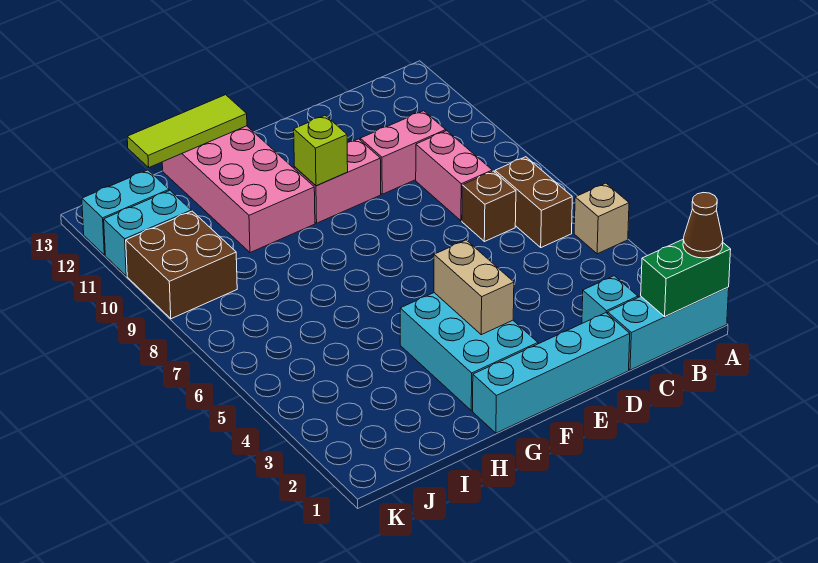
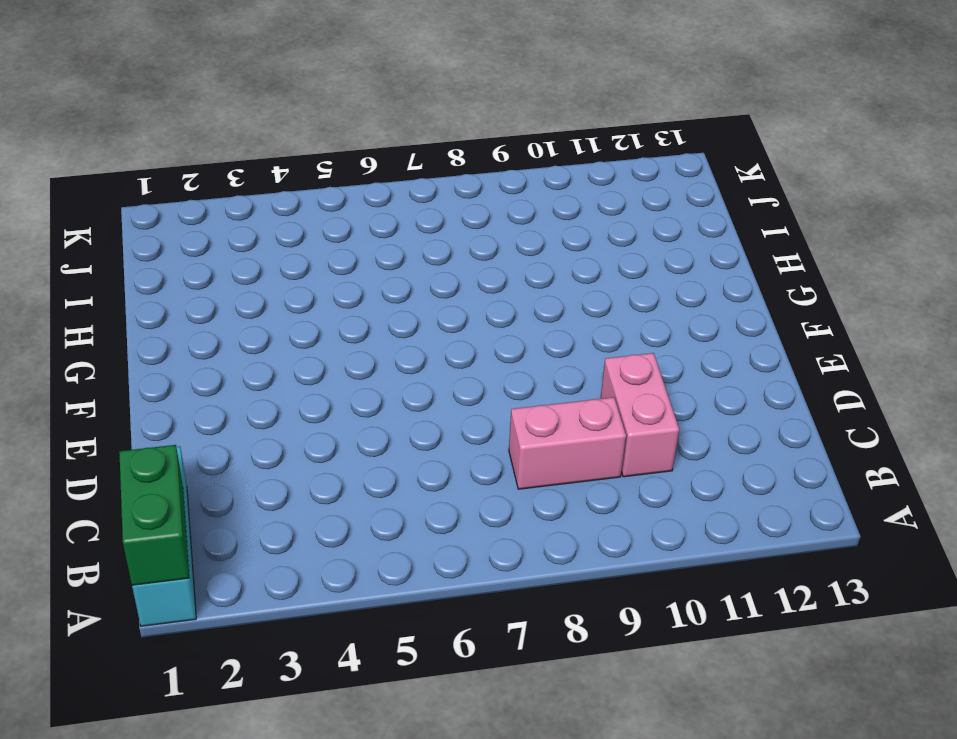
none -> tan 1x1 brick [574,183,629,254]
none -> brown 1x2 brick [495,157,572,247]
none -> cyan 1x1 brick [582,276,638,323]

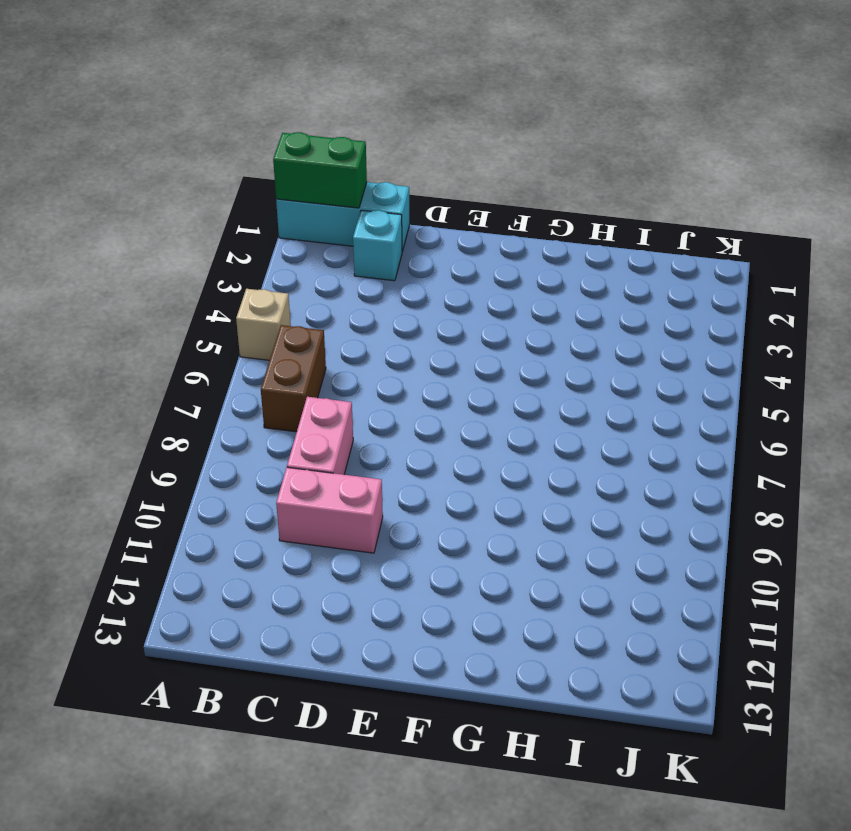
none -> brown 1x1 brick [462,171,516,242]
none -> cyan 1x4 brick [473,313,630,433]
none -> pink 1x2 brick [294,139,381,223]

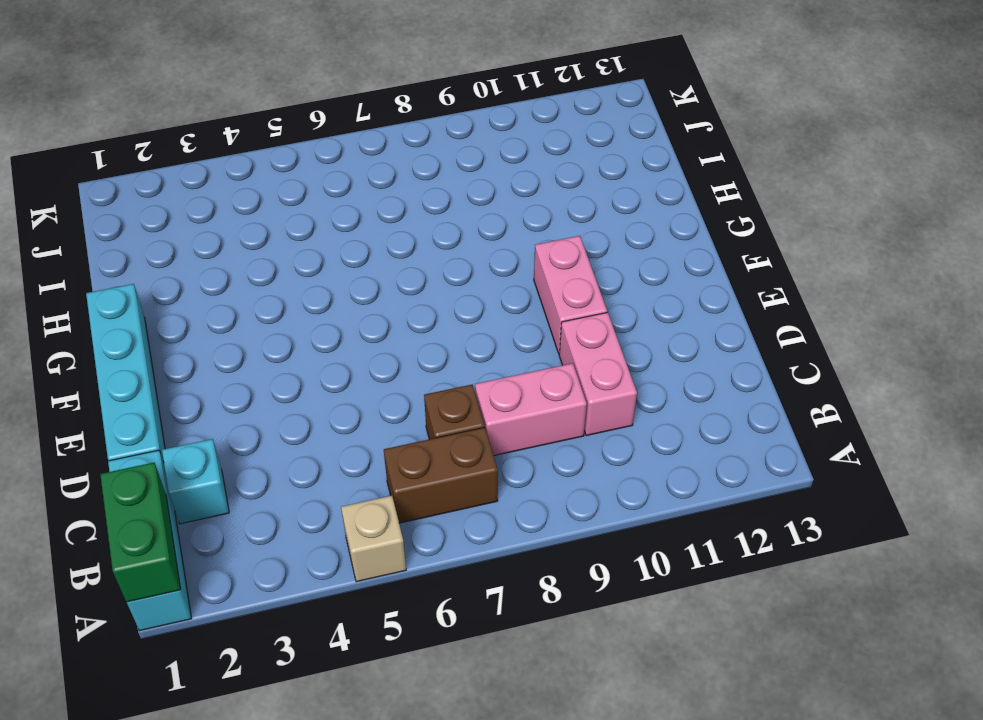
none -> cyan 2x3 brick [400,293,538,411]
none -> pink 2x4 brick [162,126,315,253]
none -> brown 2x2 brick [126,211,237,319]

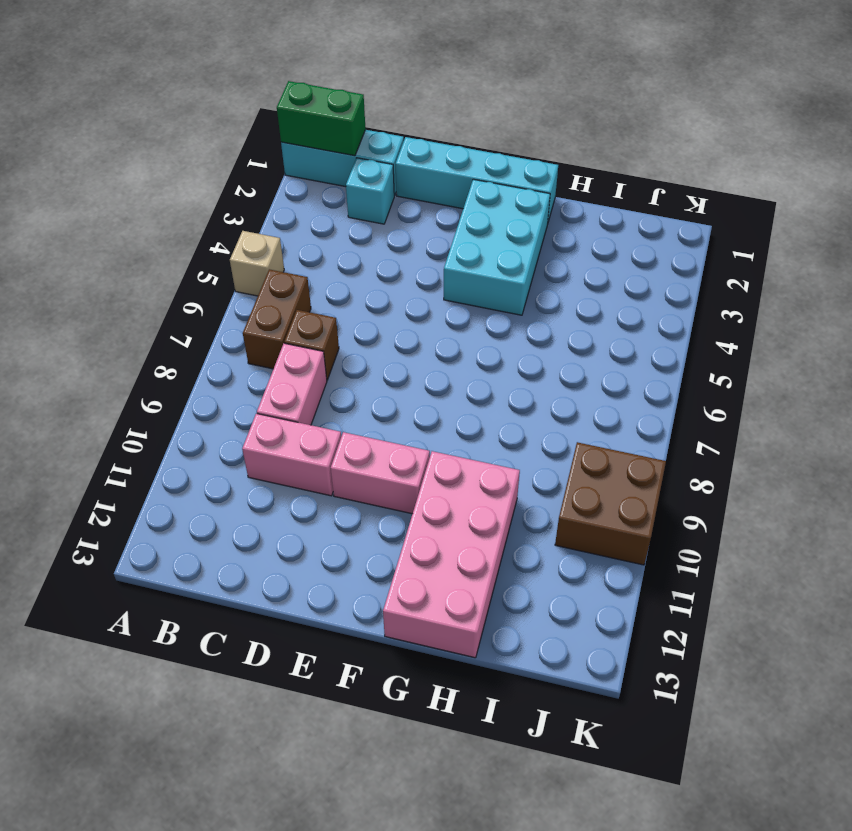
none -> cyan 1x2 brick [104,191,191,276]
none -> cyan 1x2 brick [82,170,169,255]
none -> tan 1x2 brick [434,240,514,335]

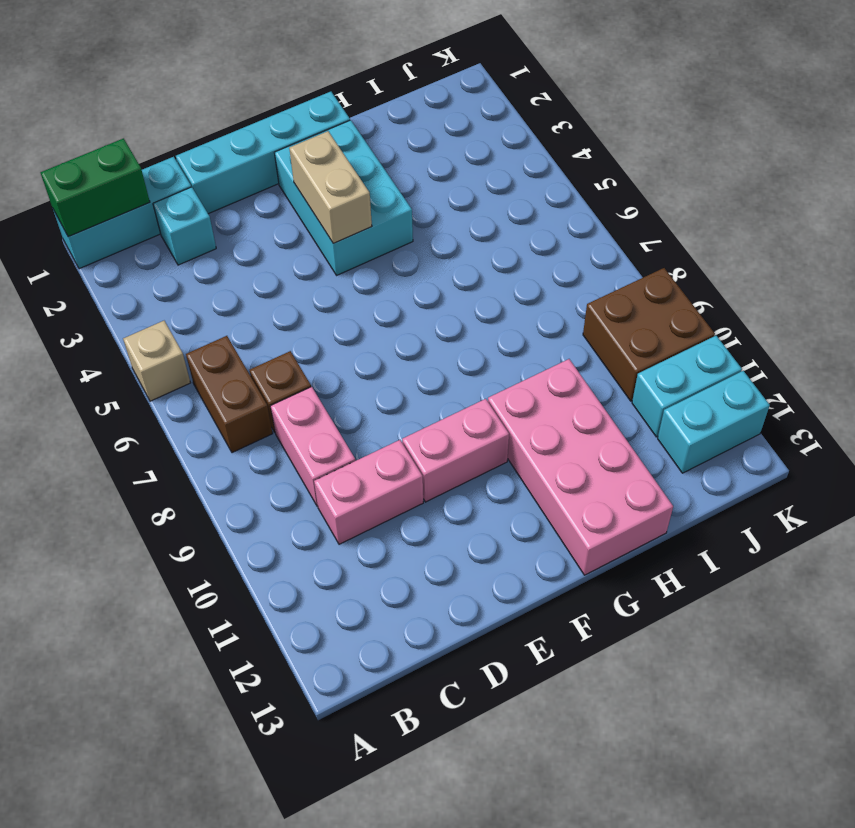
none -> lime 1x1 brick [294,115,348,186]
none -> lime 1x3 tile [127,95,247,167]
none -> brown 1x1 cone [683,193,723,258]

